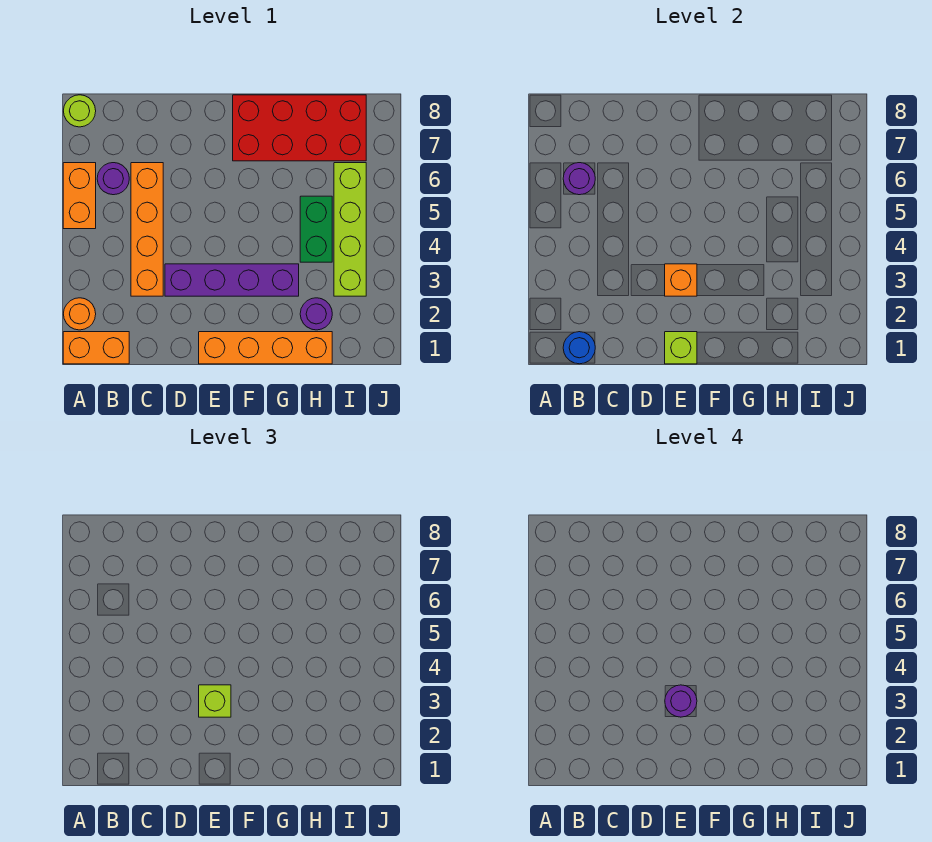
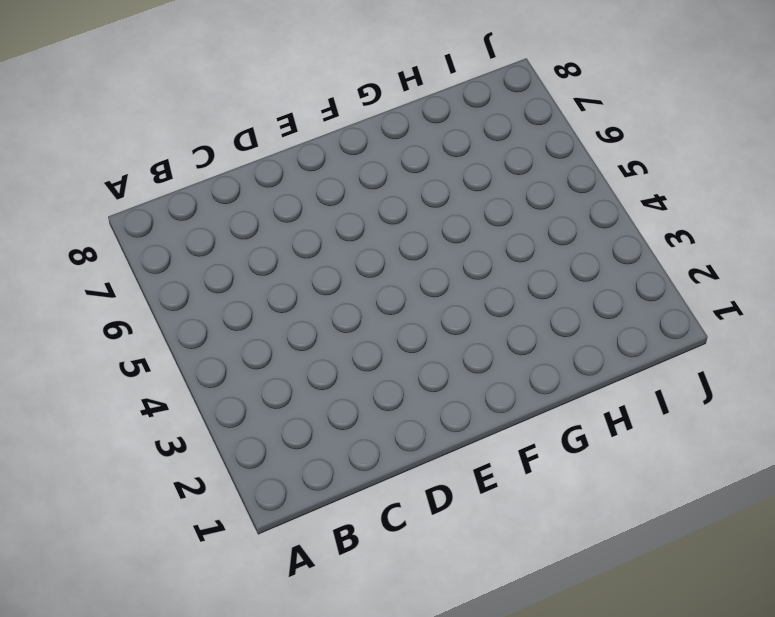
none -> orange 1x2 brick [63,332,129,364]
none -> orange 1x1 round brick [64,298,96,330]
none -> orange 1x2 brick [63,163,96,229]

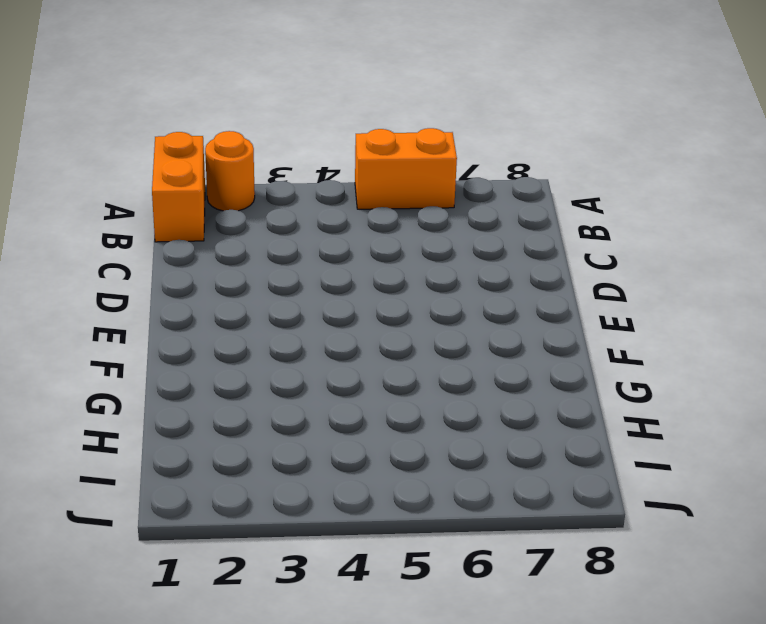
none -> lime 1x1 round brick [64,95,96,127]
none -> purple 1x1 round brick [97,163,129,195]
none -> orange 1x4 brick [131,163,163,296]

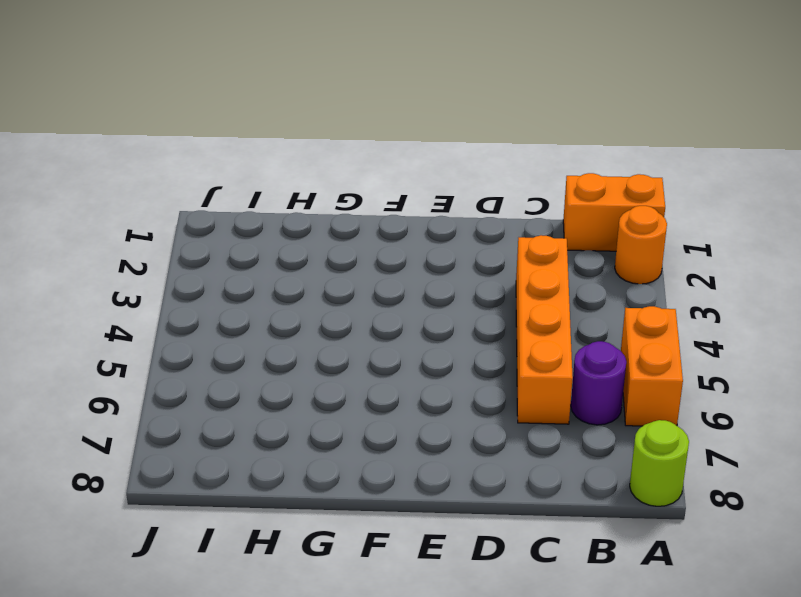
none -> purple 1x4 brick [165,264,299,296]
none -> orange 1x4 brick [199,332,332,364]
none -> red 2x4 brick [233,95,366,161]

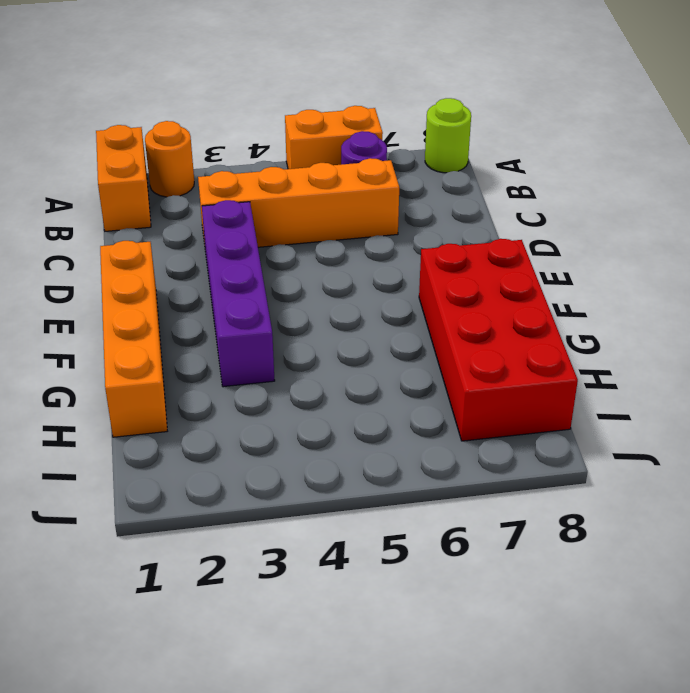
none -> purple 1x1 round brick [300,298,332,330]
none -> green 1x2 brick [300,196,332,262]
none -> lime 1x4 brick [334,163,366,296]

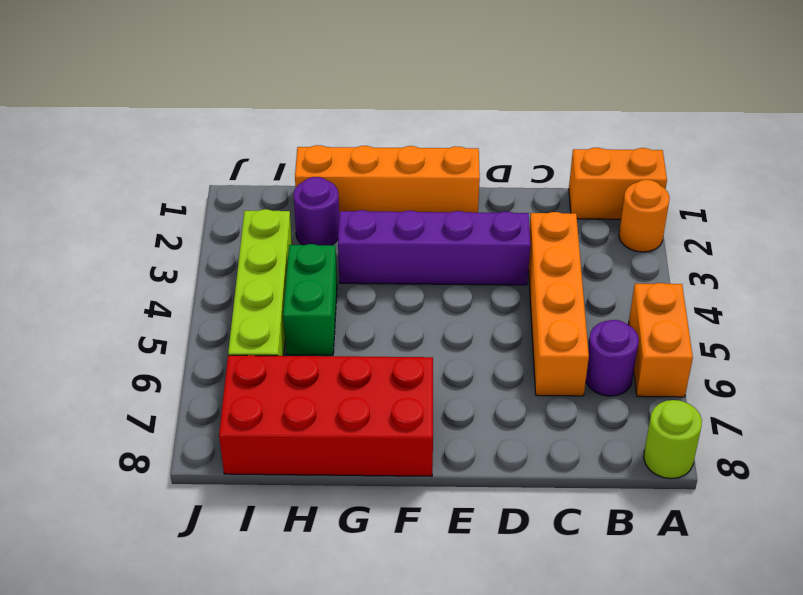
none -> blue 1x1 round brick [563,332,595,364]
none -> purple 1x1 round brick [563,163,595,195]
none -> lime 1x1 brick [665,332,697,364]

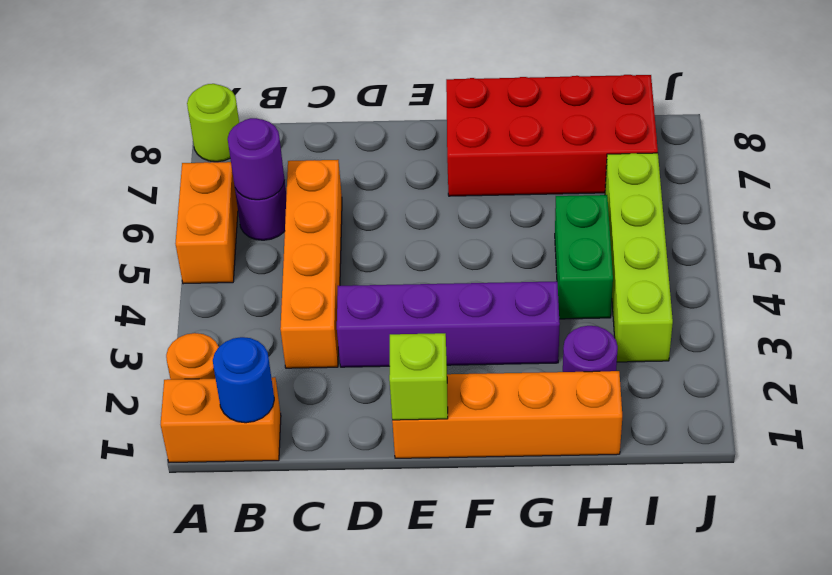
none -> orange 1x1 brick [665,264,697,296]
none -> lime 1x1 brick [199,685,231,717]
none -> purple 1x1 round brick [665,685,697,717]

